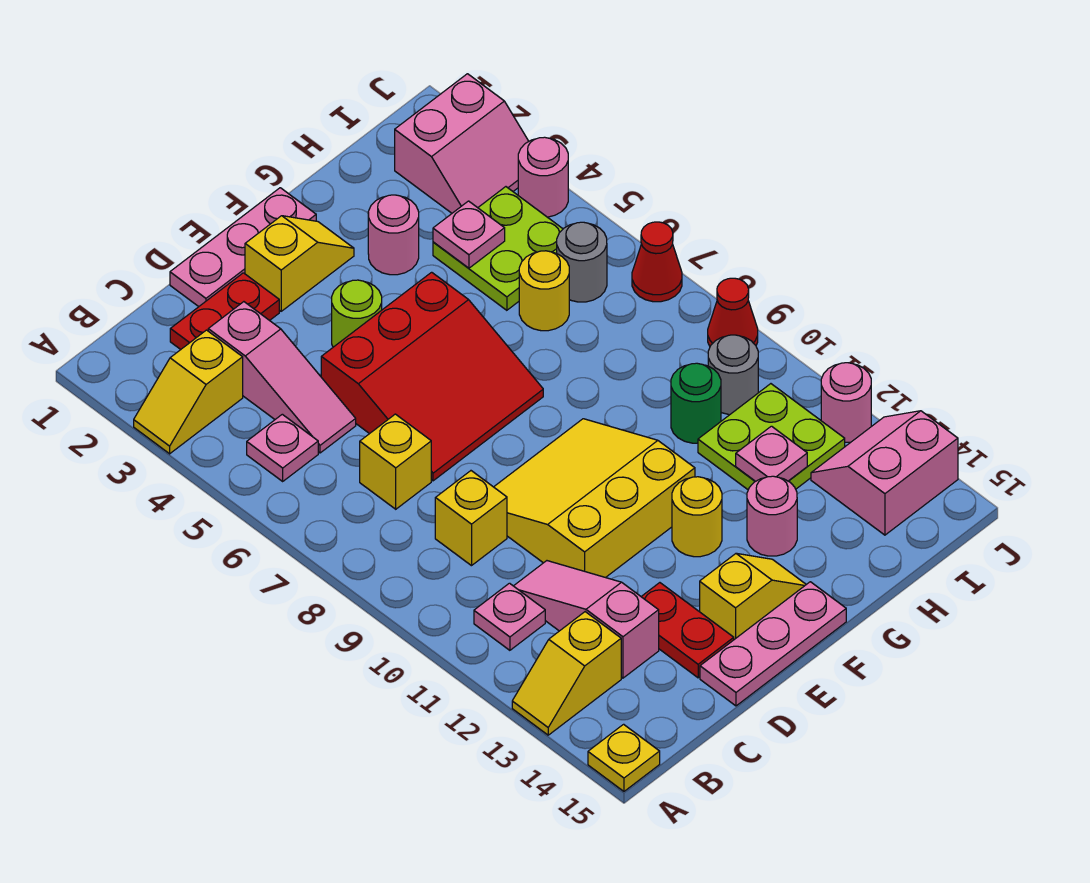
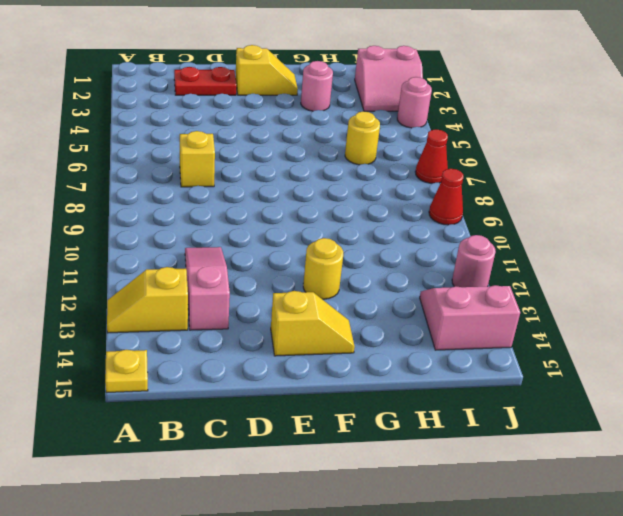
none -> yellow 1x2 slope [134,330,243,454]
none -> pink 1x1 plate [247,414,318,481]
none -> pink 1x1 plate [474,583,545,650]
none -> pink 1x3 slope [208,302,356,453]

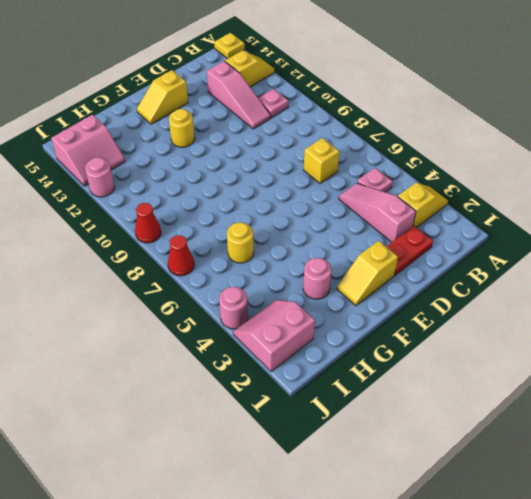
none -> yellow 1x1 brick [435,471,507,566]
none -> pink 1x3 plate [170,188,316,307]
none -> red 3x3 slope [321,272,543,481]
none -> yellow 3x3 slope [494,419,695,578]

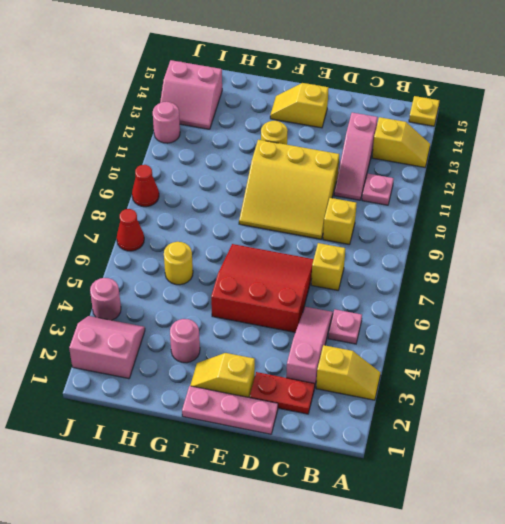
none -> red 1x2 plate [641,583,734,678]
none -> pink 1x3 plate [700,582,846,706]
none -> lime 1x1 round brick [332,280,382,347]
none -> pink 1x1 round brick [747,476,797,556]

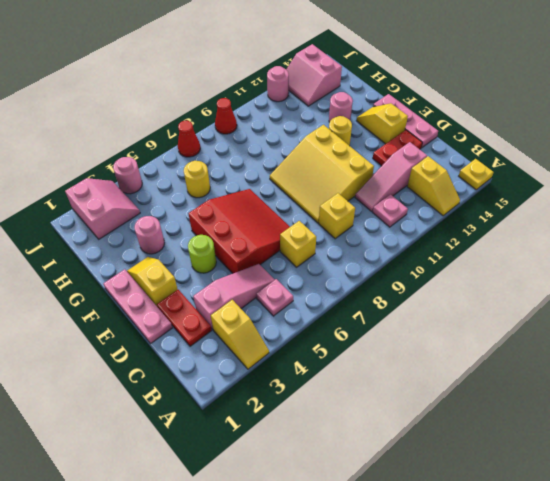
none -> lime 2x2 plate [433,187,563,310]
none -> green 1x1 round brick [671,363,721,443]
none -> lime 2x2 plate [698,384,845,490]
none -> grey 1x1 round brick [557,222,607,302]

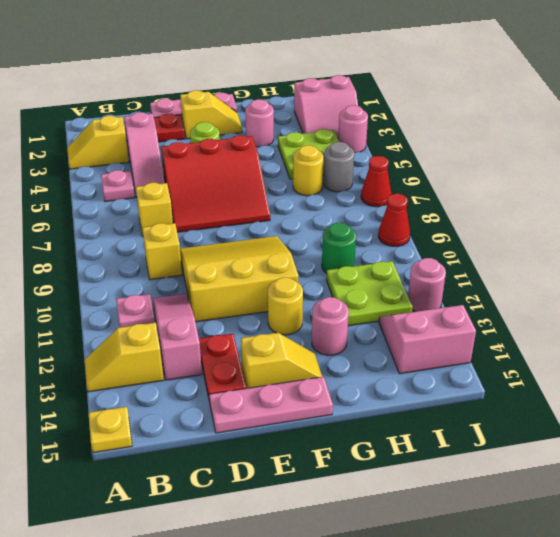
none -> grey 1x1 round brick [708,335,758,415]
none -> pink 1x1 plate [433,201,505,268]
none -> pink 1x1 plate [736,426,807,481]

